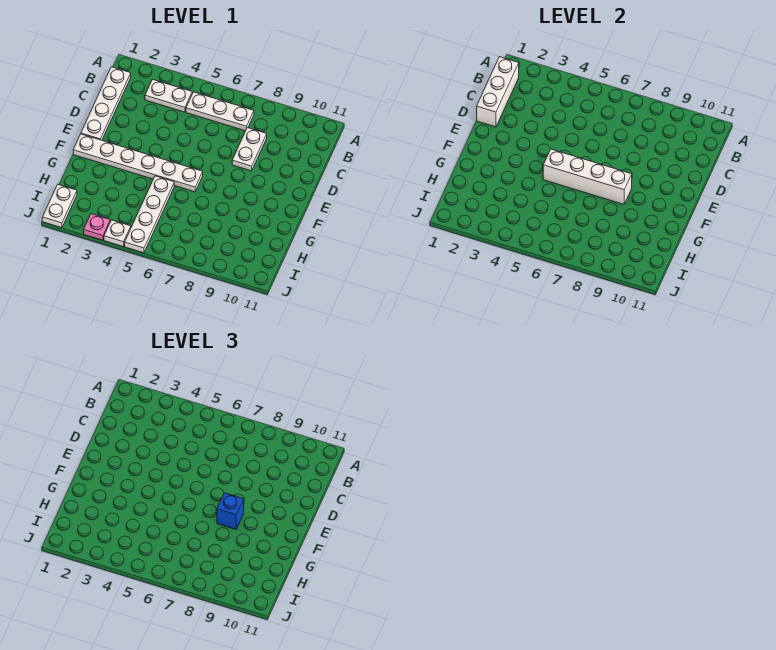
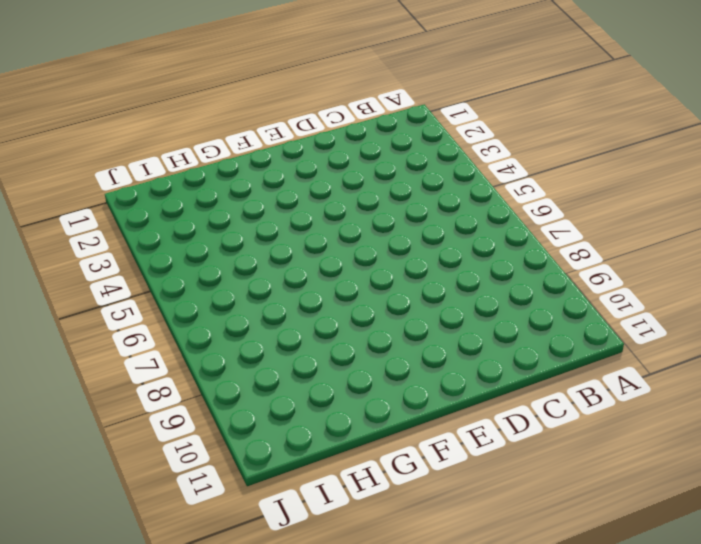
none -> white 1x4 plate [81,67,131,140]
none -> white 1x2 plate [145,79,192,112]
none -> white 1x3 plate [186,92,254,131]

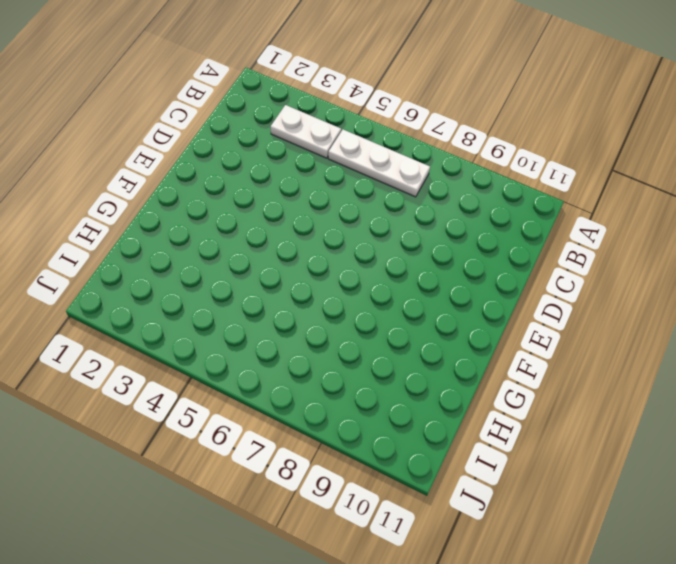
none -> white 1x4 plate [81,67,131,140]
none -> white 1x2 plate [232,128,267,171]
none -> white 1x6 plate [73,134,203,192]

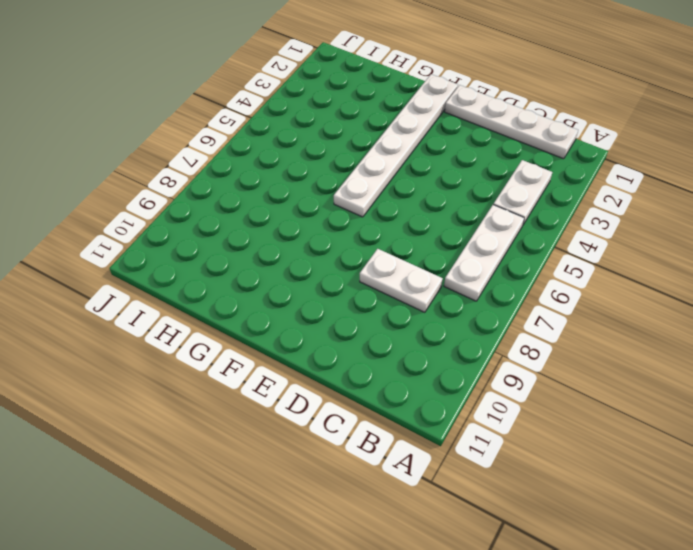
none -> white 1x4 plate [125,176,174,253]
none -> white 1x2 plate [42,185,77,228]
none -> pink 1x1 plate [84,214,110,240]

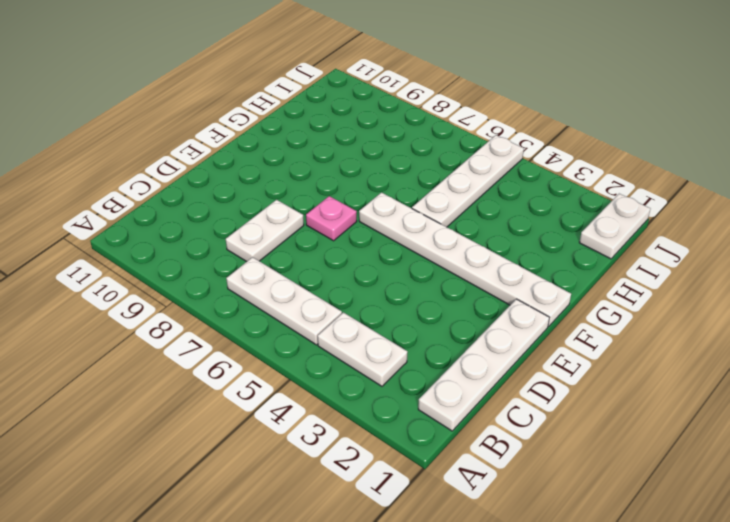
pink 1x1 plate [306,196,357,241] -> pink 1x1 plate moved to [84,214,110,240]
none -> white 1x1 plate [104,220,131,247]
none -> white 1x3 brick [477,57,519,127]
none -> white 1x4 brick [543,149,632,204]

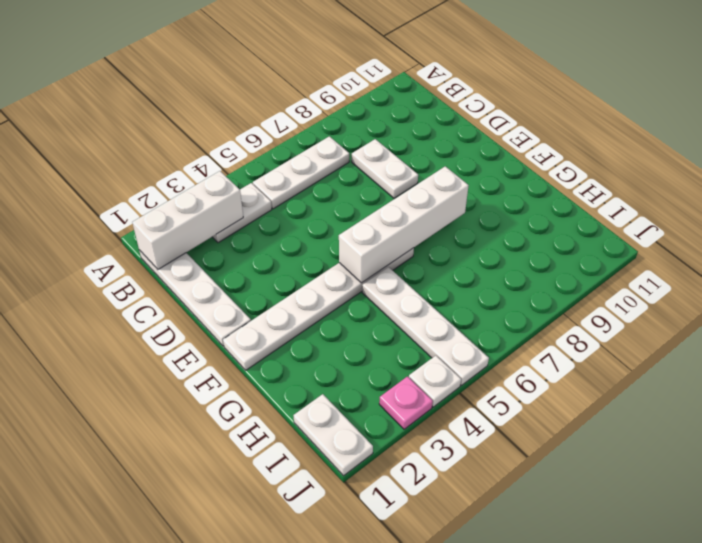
white 1x3 brick [132,171,243,269] -> white 1x3 brick turned to [477,57,519,127]
none -> blue 1x1 brick [217,493,244,529]

